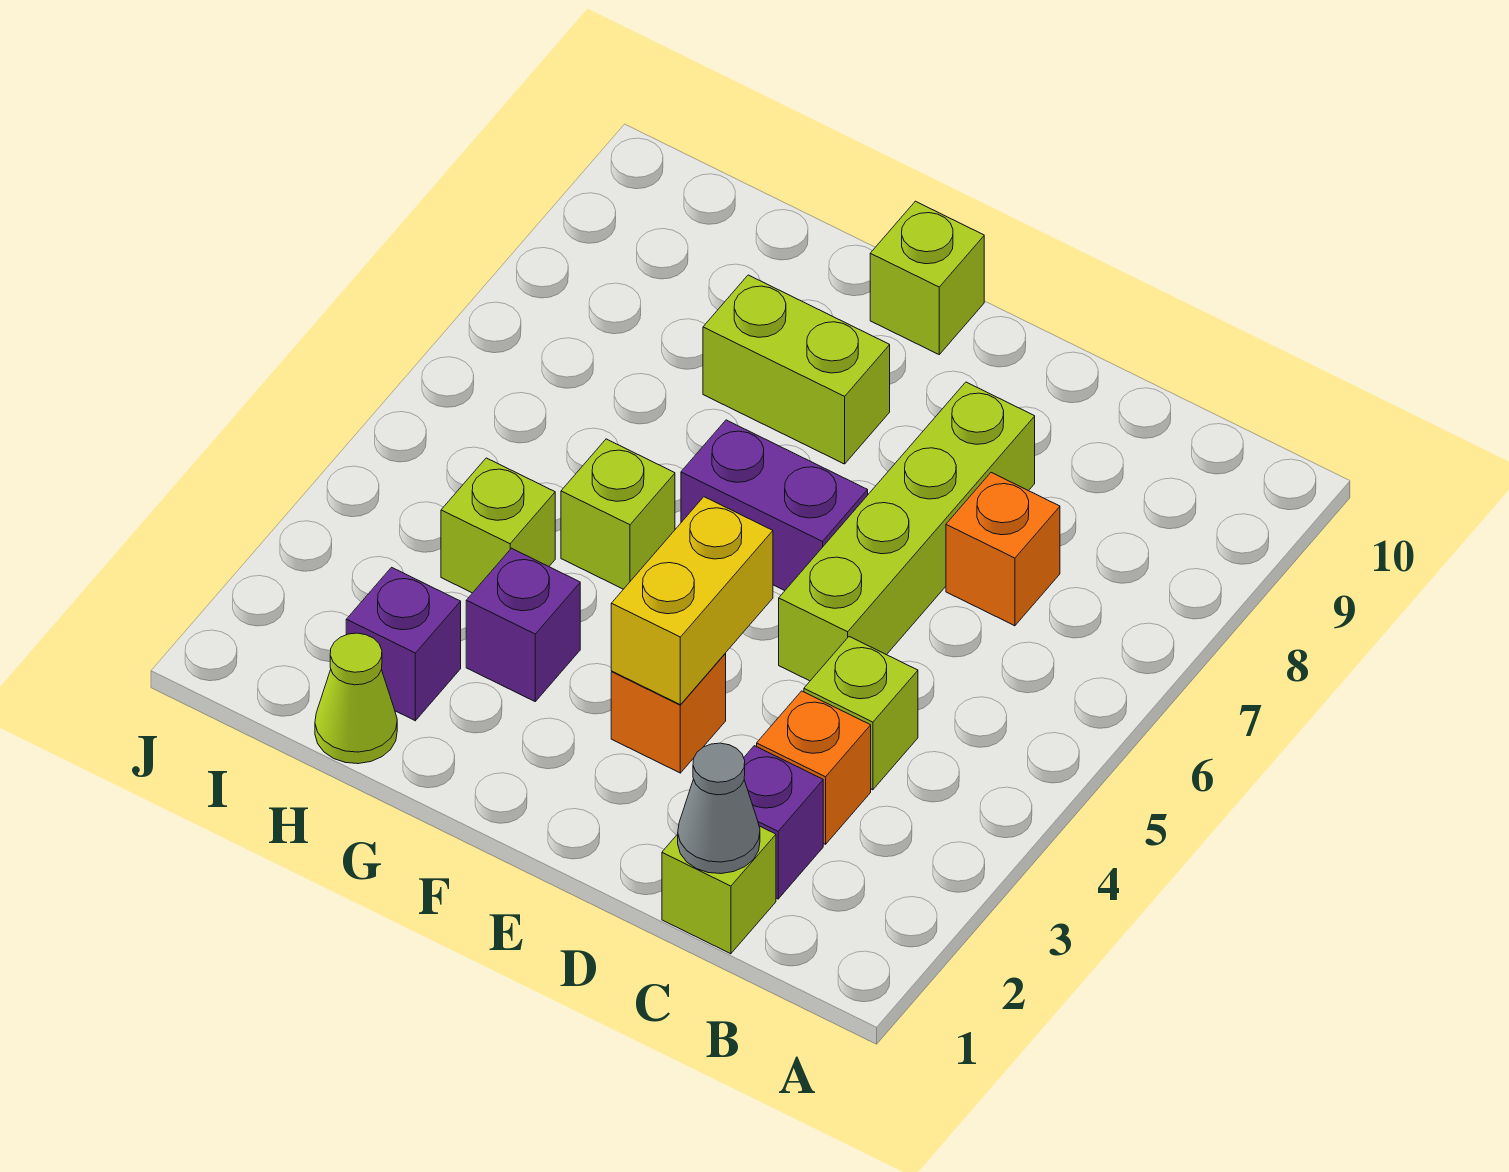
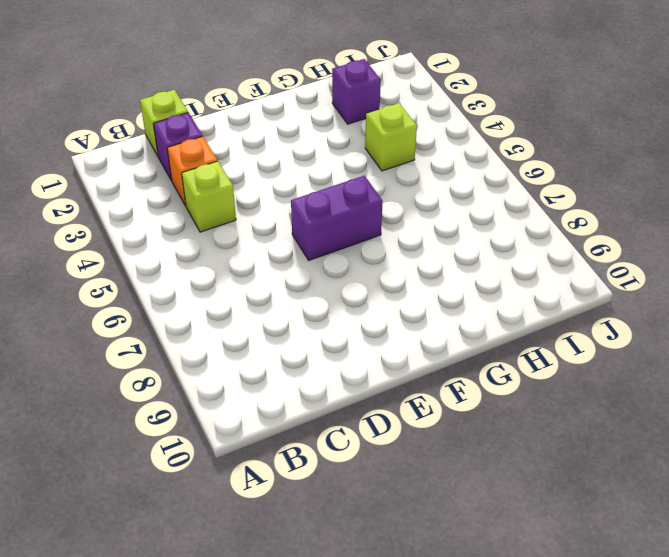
none -> orange 1x1 brick [946,473,1060,626]
none -> lime 1x4 brick [779,382,1035,681]
none -> orange 1x1 brick [611,654,726,773]

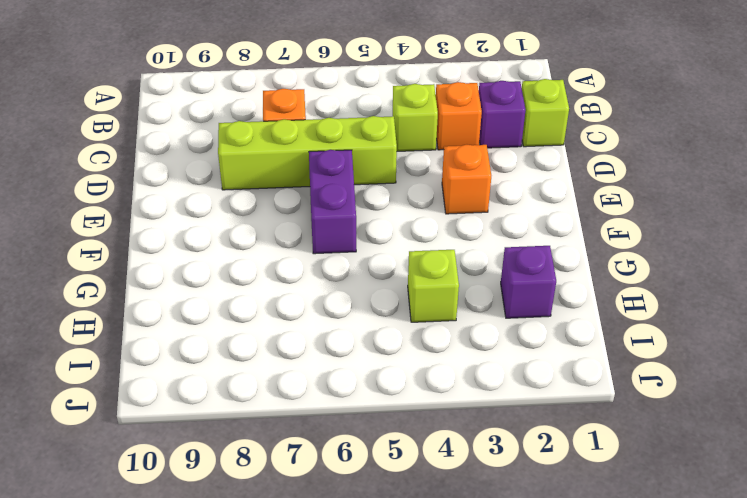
none -> lime 1x2 brick [703,275,890,464]
none -> lime 1x1 brick [870,201,984,354]
none -> purple 1x1 brick [466,548,580,701]

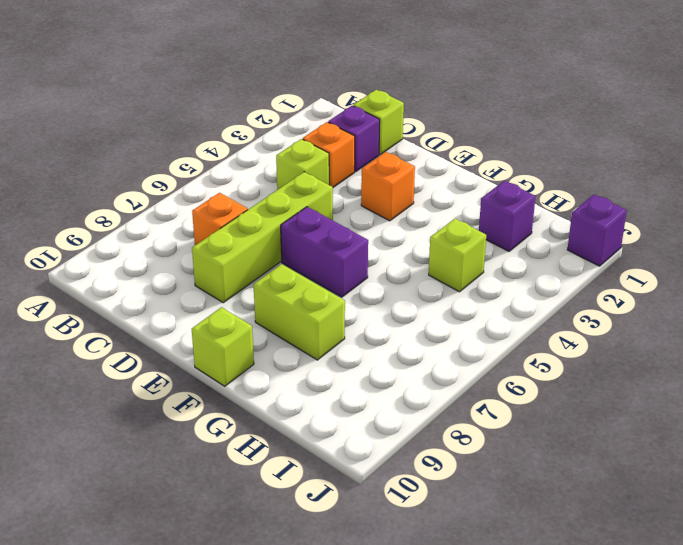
purple 1x1 brick [567,194,627,266] -> purple 1x1 brick moved to [466,548,580,701]
none -> lime 1x1 brick [561,439,675,589]
none -> lime 1x1 cone [315,633,397,764]
none -> grey 1x1 cone [678,743,760,874]

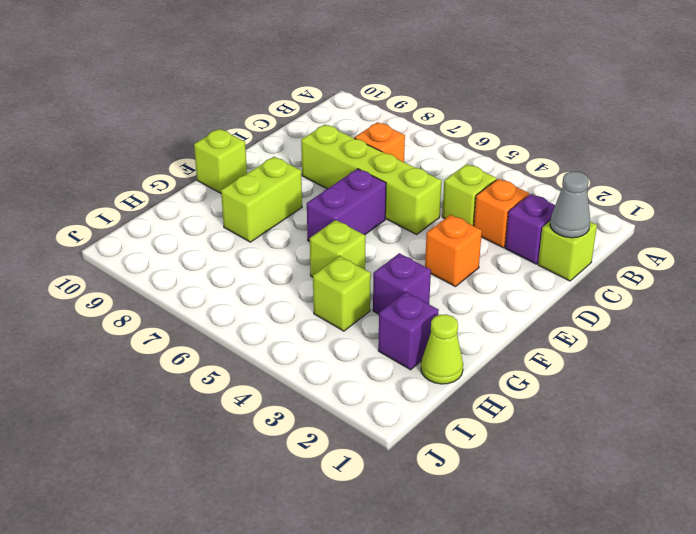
none -> yellow 1x2 brick [611,497,773,705]

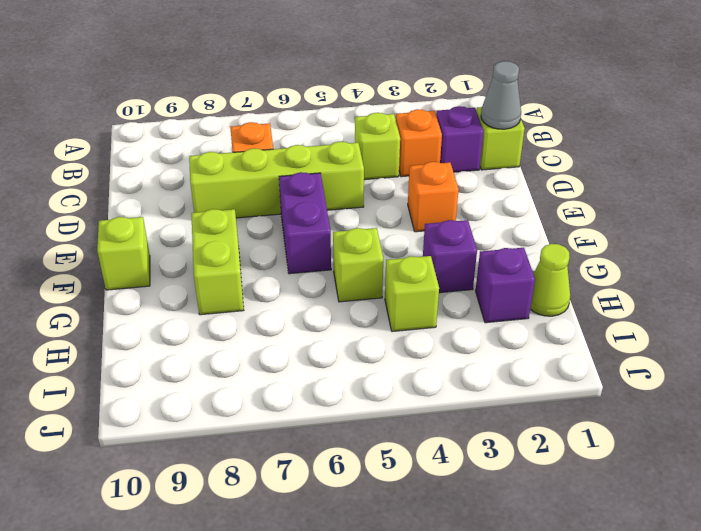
none -> yellow 1x2 brick [611,497,773,705]

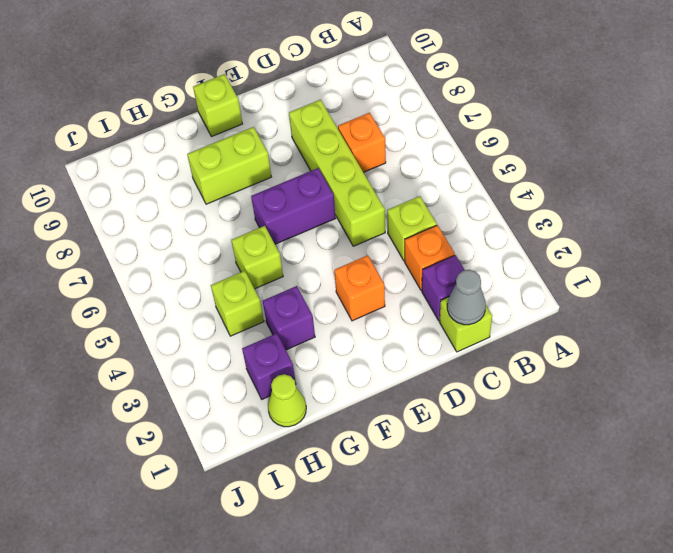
none -> yellow 1x2 brick [611,497,773,705]

